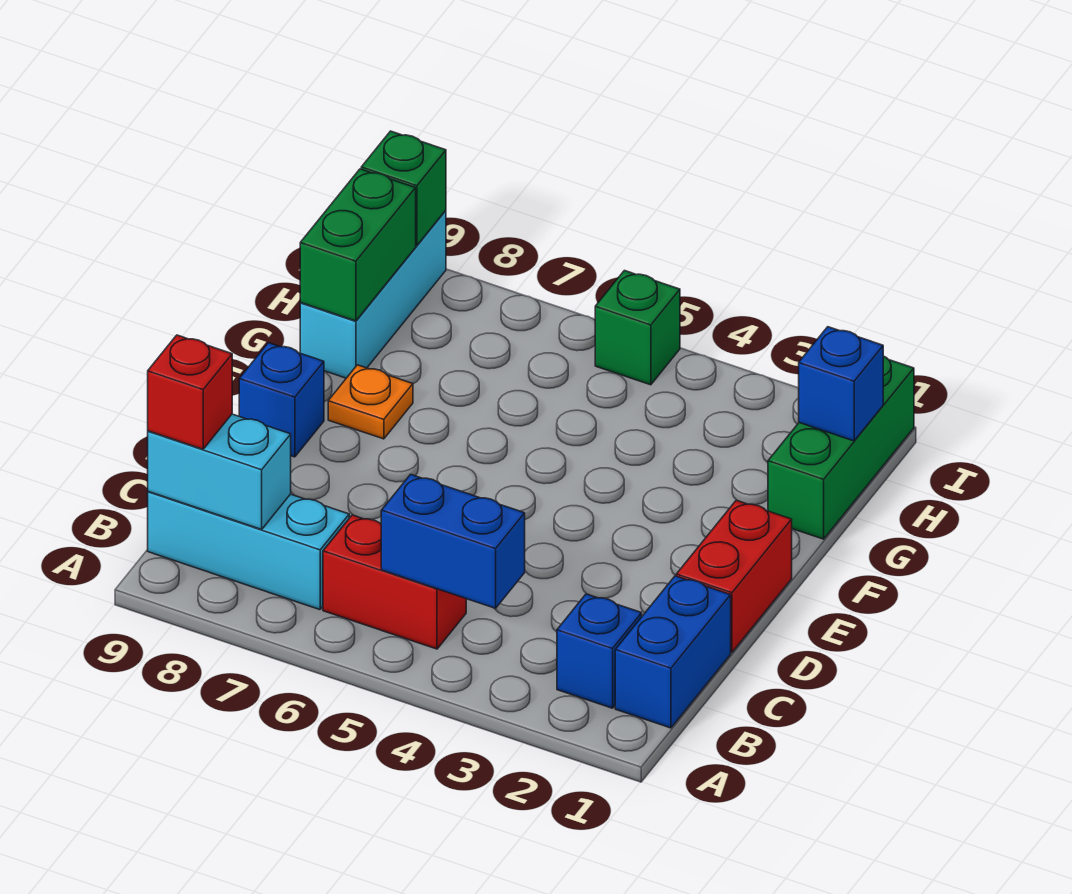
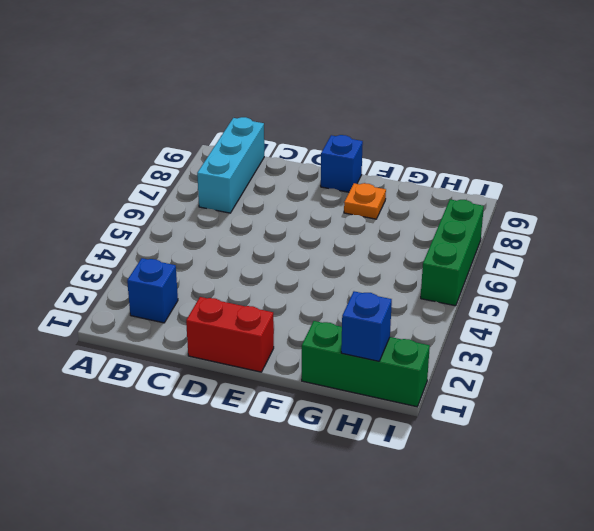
green 1x3 brick [421,199,484,306] -> green 1x1 brick [595,271,680,385]
none -> blue 1x2 brick [615,576,731,728]
none -> red 1x2 brick [323,515,466,649]
none -> cyan 1x3 brick [300,210,446,378]

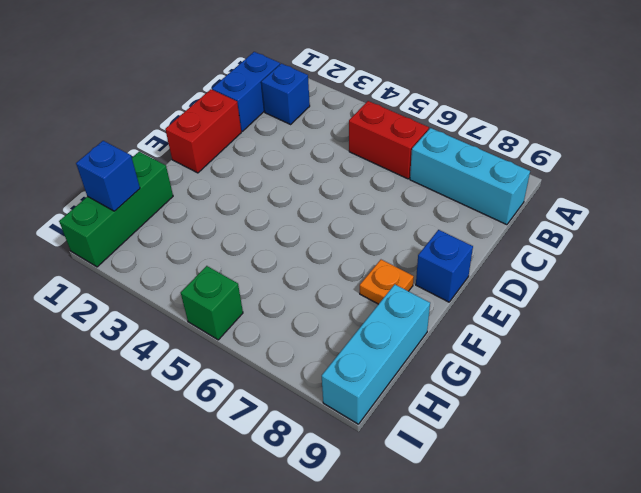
none -> blue 1x2 brick [381,474,525,608]
none -> cyan 1x2 brick [148,414,291,529]
none -> green 1x2 brick [300,169,416,321]

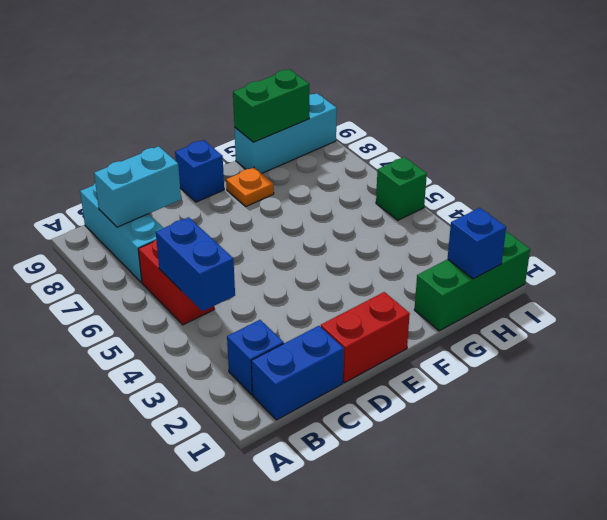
cyan 1x2 brick [94,146,181,227] -> cyan 1x2 brick turned to [148,414,291,529]
none -> green 1x1 brick [361,131,446,245]
none -> red 1x1 brick [148,335,232,449]

